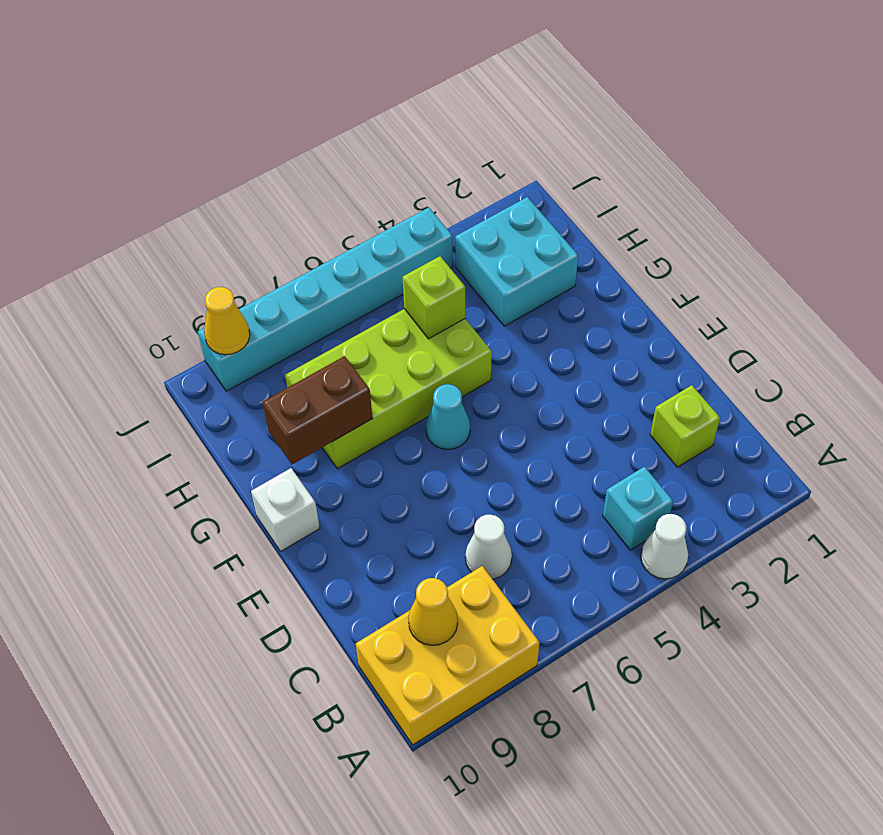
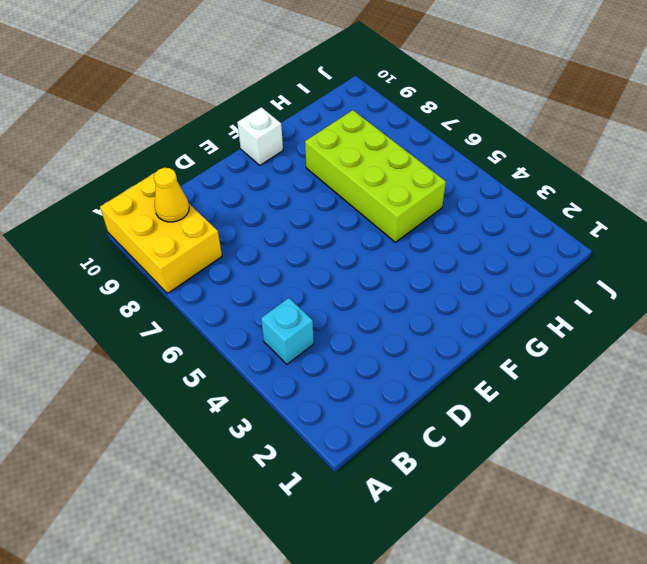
none -> white 1x1 cone [641,514,688,579]
none -> lime 1x1 brick [650,385,720,467]
none -> white 1x1 cone [465,515,512,579]

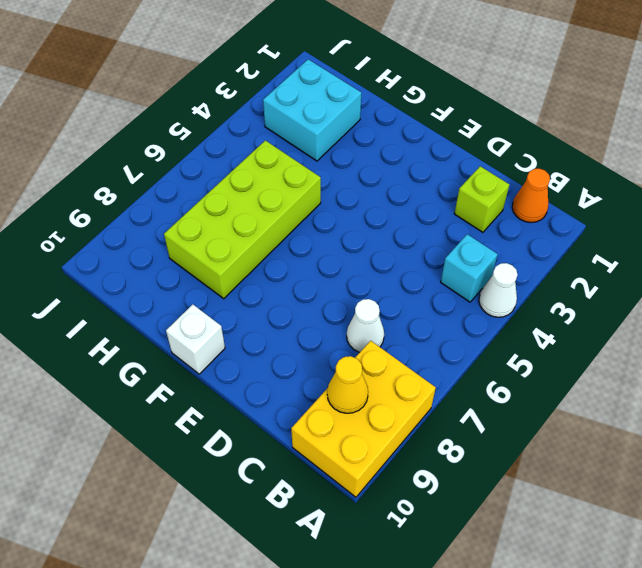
orange 1x1 cone [512,169,550,223] -> none
none -> cyan 1x1 cone [426,384,470,449]
none -> cyan 1x6 brick [198,207,453,391]
none -> brown 1x2 brick [262,356,373,464]

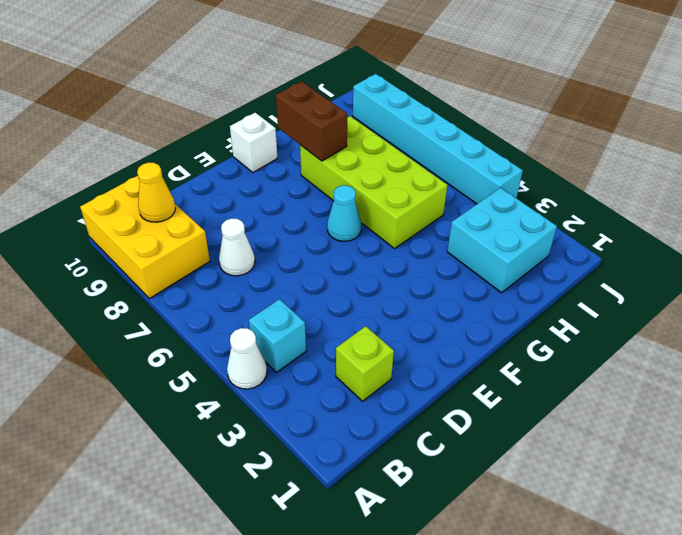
none -> lime 1x1 brick [402,256,465,339]
none -> yellow 1x1 cone [204,287,250,355]

